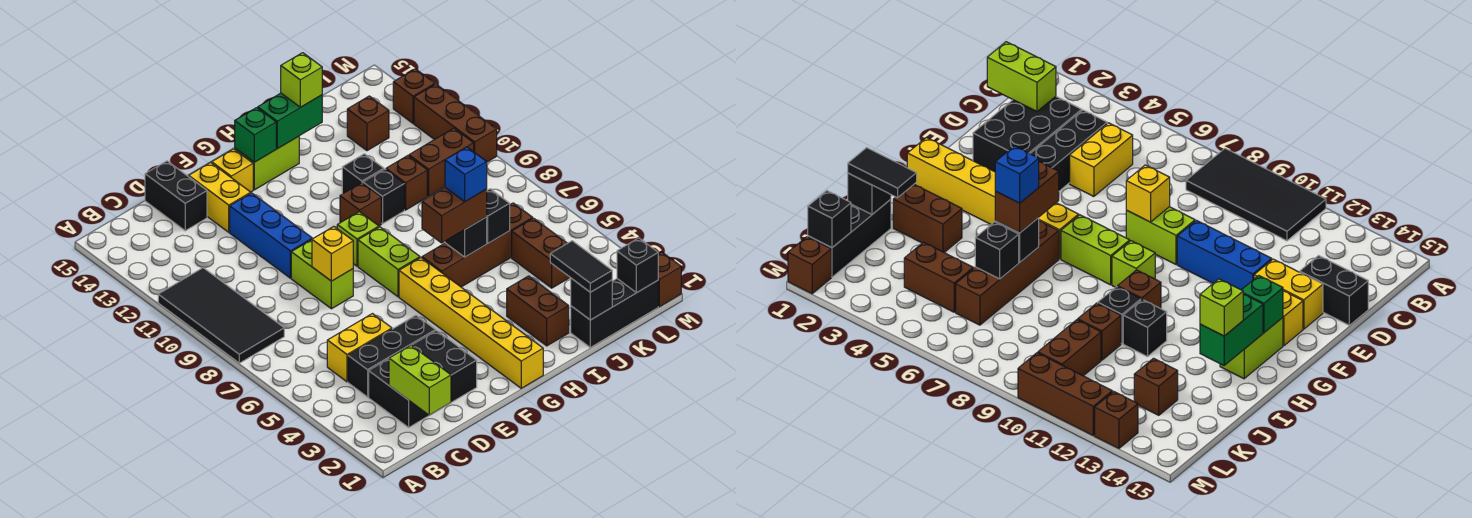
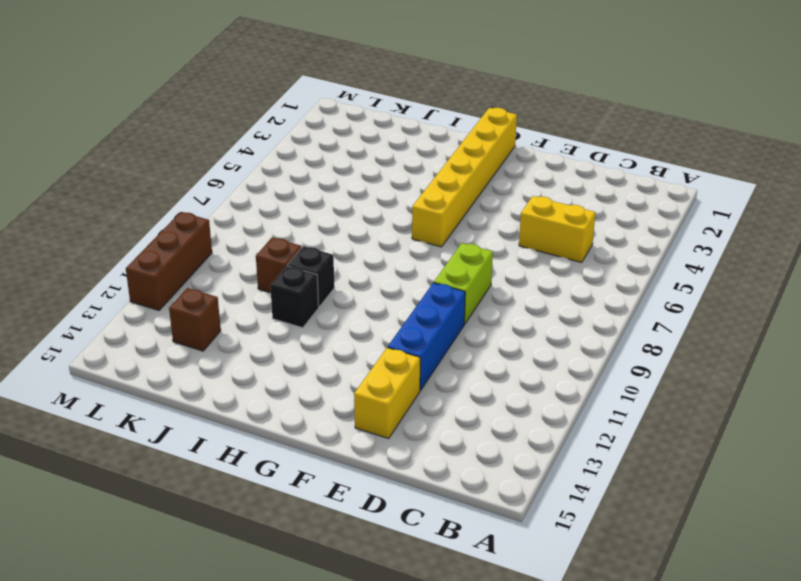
none -> black 2x4 tile [158,268,284,363]
none -> black 2x3 brick [369,331,477,427]
none -> black 1x3 brick [348,315,436,397]
none -> black 1x2 brick [145,161,207,231]

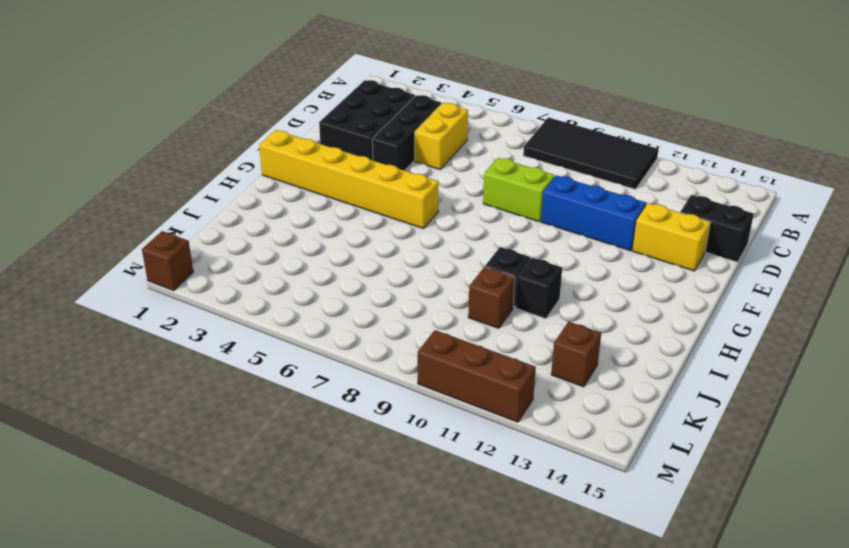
none -> yellow 1x1 brick [212,149,253,192]
none -> lime 1x2 brick [358,227,420,297]
none -> lime 1x1 brick [337,212,379,266]
none -> lime 1x2 brick [235,136,299,190]

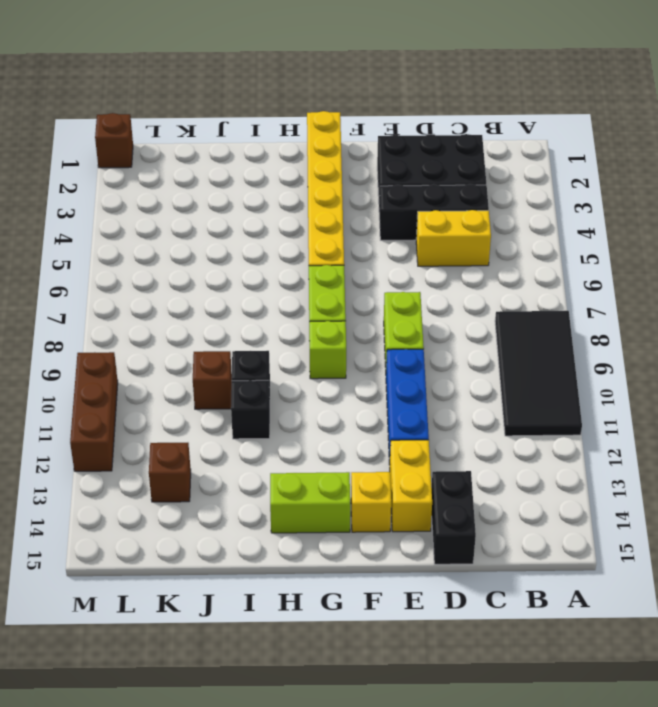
none -> brown 1x4 brick [422,203,533,287]
none -> brown 1x1 brick [340,183,381,226]
none -> brown 1x2 brick [507,276,569,346]
none -> black 1x3 brick [571,279,658,347]

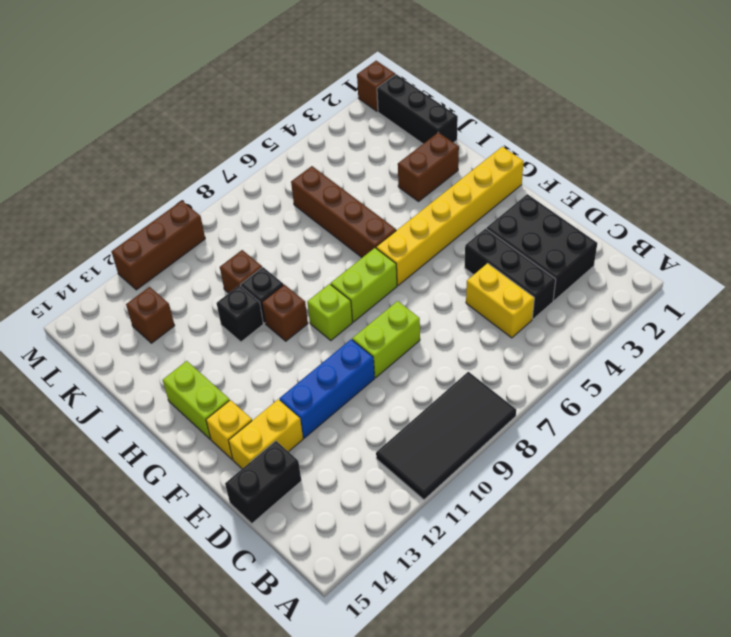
none -> brown 1x2 brick [512,218,570,288]
none -> brown 1x2 brick [409,128,474,196]
none -> brown 1x1 brick [393,69,435,123]
none -> lime 1x2 brick [389,345,451,415]

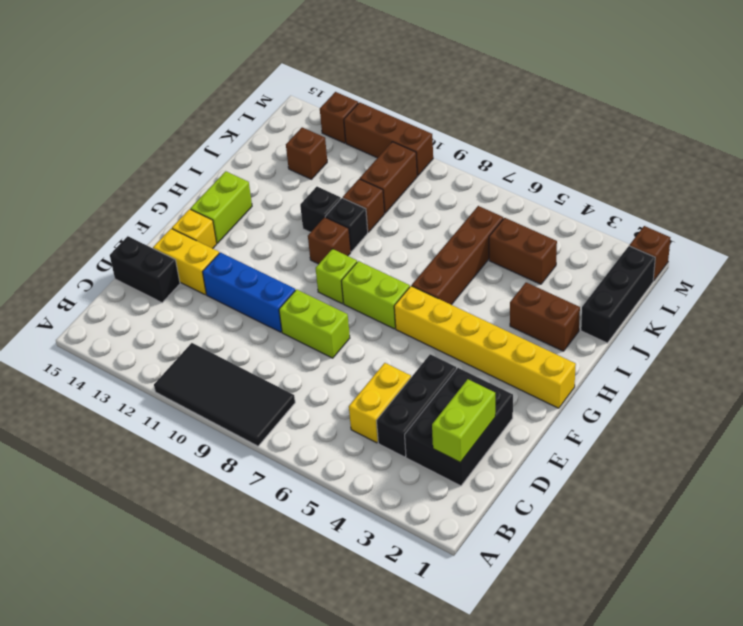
lime 1x2 brick [432,379,495,462] -> lime 1x2 brick turned to [389,345,451,415]
none -> yellow 1x1 brick [312,226,353,281]
none -> green 1x1 brick [235,108,276,162]
none -> green 1x2 brick [258,93,322,149]
none -> black 1x1 brick [445,217,487,257]

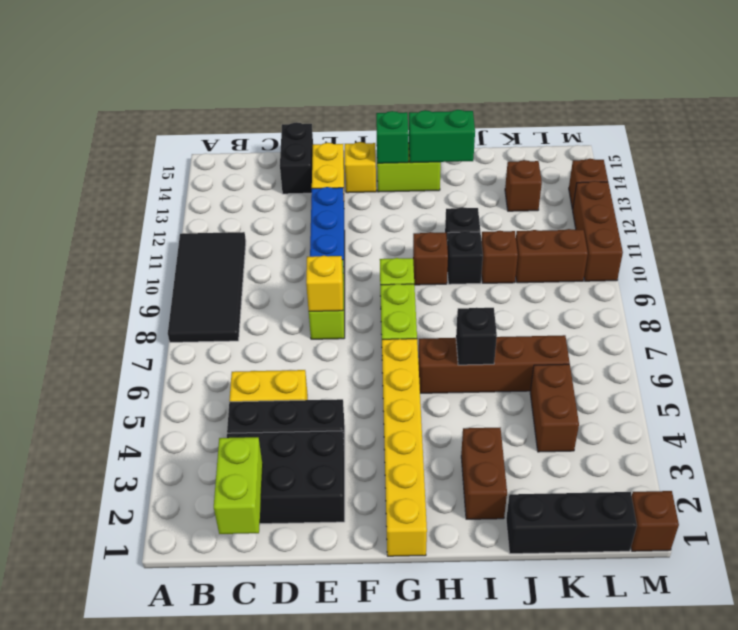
none -> black 1x1 brick [571,278,612,320]
none -> black 1x1 brick [487,189,510,243]
none -> black 1x1 brick [617,238,658,293]
none -> brown 1x2 brick [422,188,487,243]

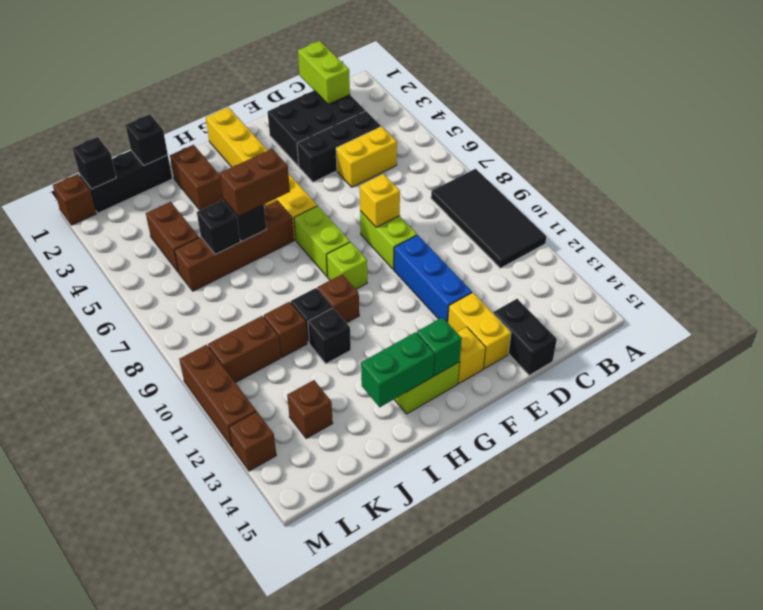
none -> lime 1x1 brick [281,53,322,107]
none -> black 1x2 tile [550,241,612,292]
none -> blue 1x1 brick [445,147,487,202]

